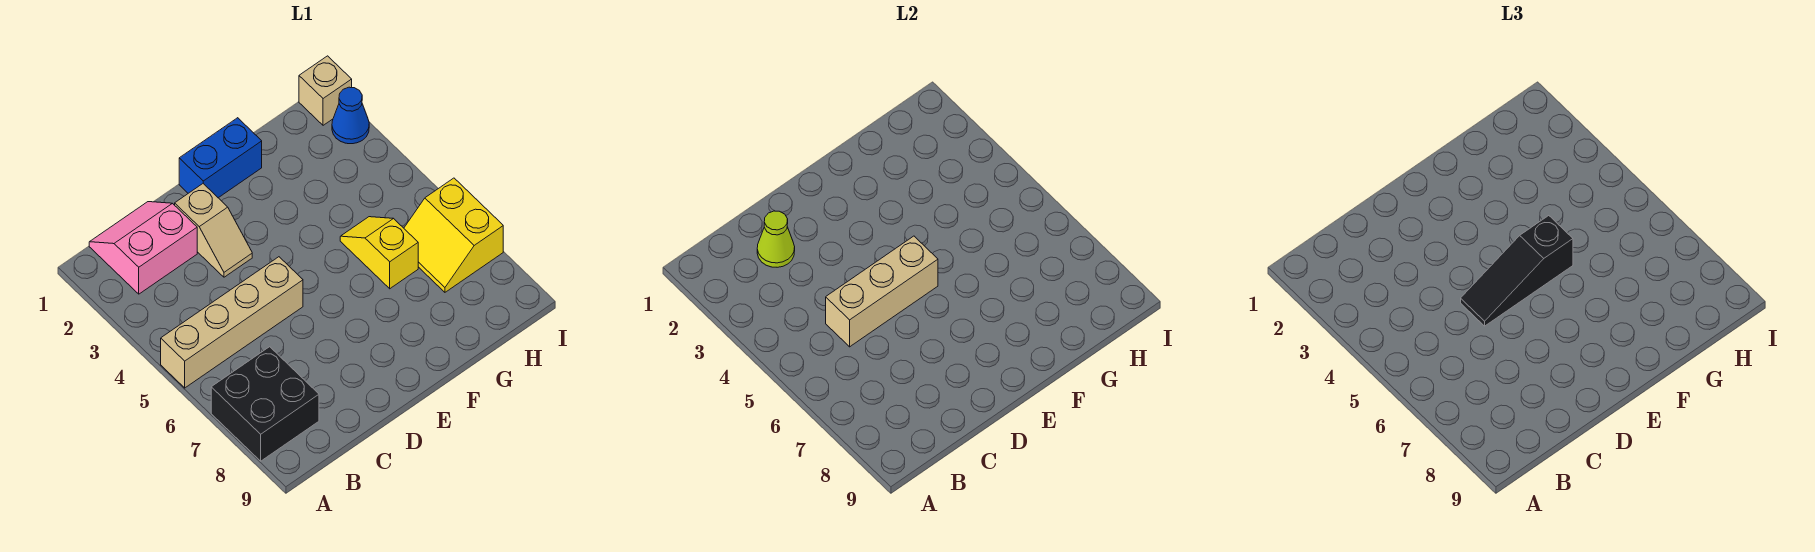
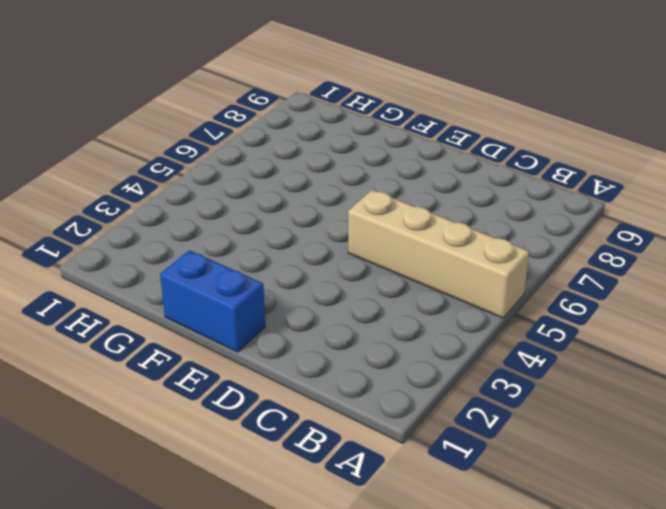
none -> black 2x2 brick [211,347,319,461]
none -> pink 2x2 slope [89,202,197,294]
none -> tan 1x2 slope [175,184,252,277]

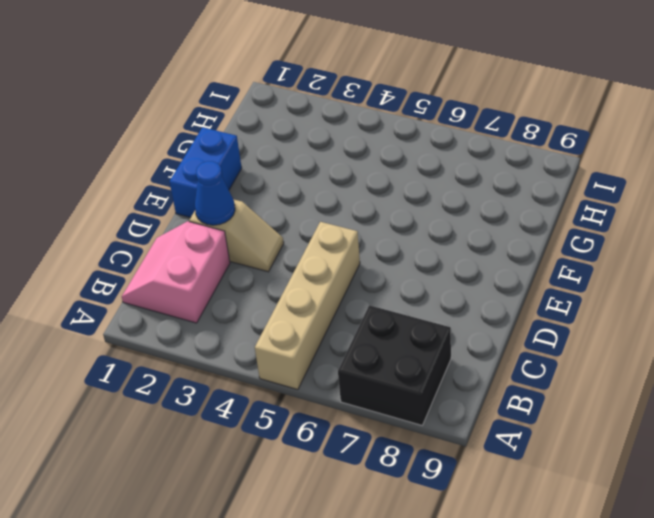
blue 1x1 cone [195,161,235,225] -> blue 1x1 cone moved to [332,87,369,144]
none -> yellow 1x2 slope [340,217,418,289]
none -> yellow 2x2 slope [404,178,503,292]
none -> tan 1x1 brick [299,56,352,125]

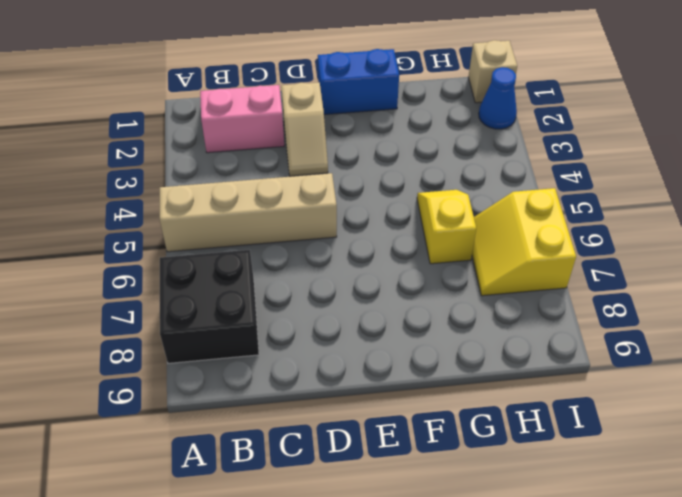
none -> lime 1x1 cone [757,211,795,267]
none -> tan 1x3 brick [826,236,938,347]
none -> black 1x3 slope [1461,216,1573,326]

